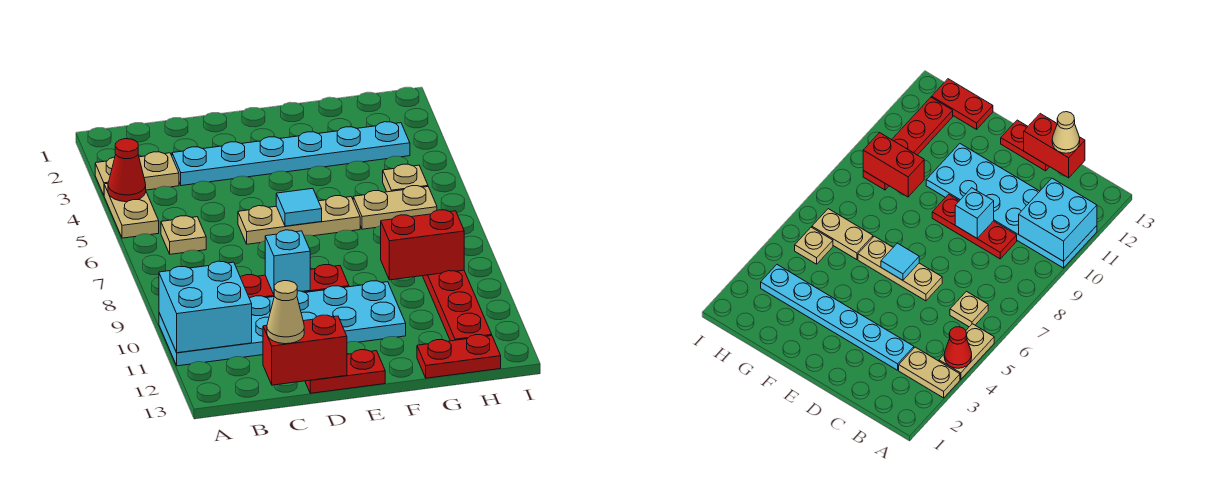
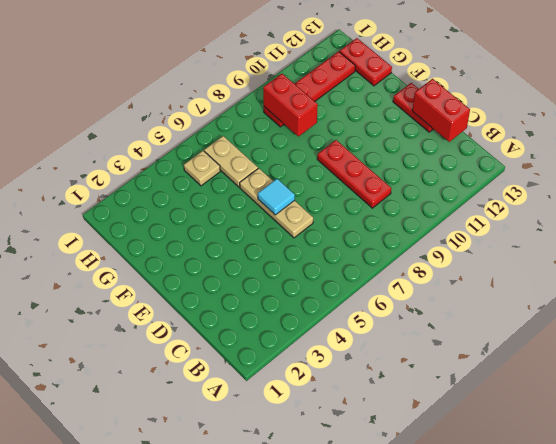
none -> tan 1x2 plate [95,152,179,195]
none -> tan 1x2 plate [104,184,159,238]
none -> cyan 2x6 plate [159,281,406,366]

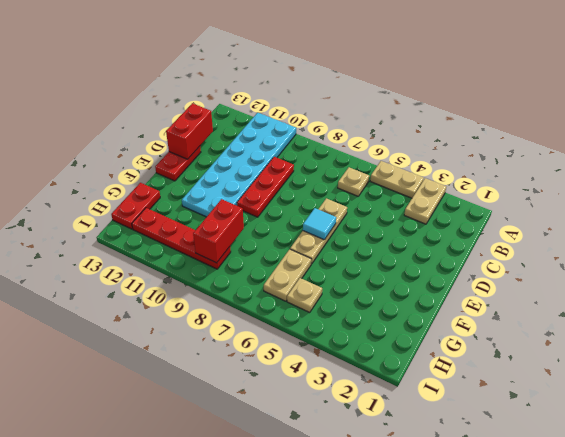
none -> cyan 1x6 plate [172,122,410,186]
none -> red 1x1 cone [108,139,146,202]
none -> cyan 2x2 brick [159,261,252,353]

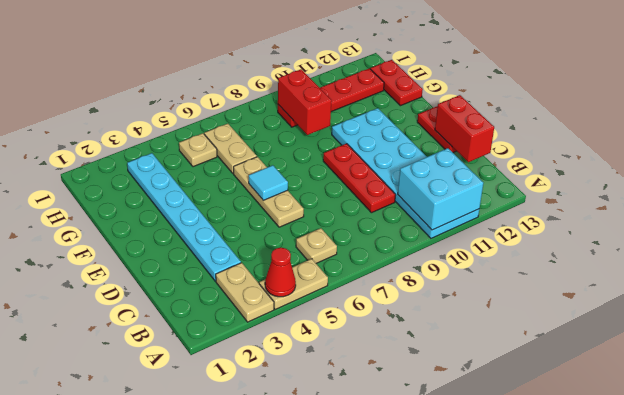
none -> cyan 1x1 brick [265,230,310,294]
none -> tan 1x1 cone [267,281,304,344]

